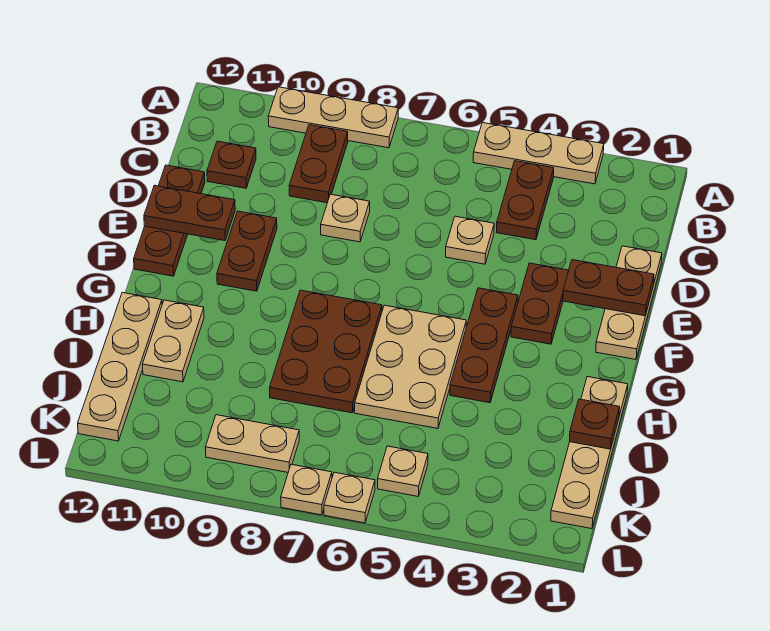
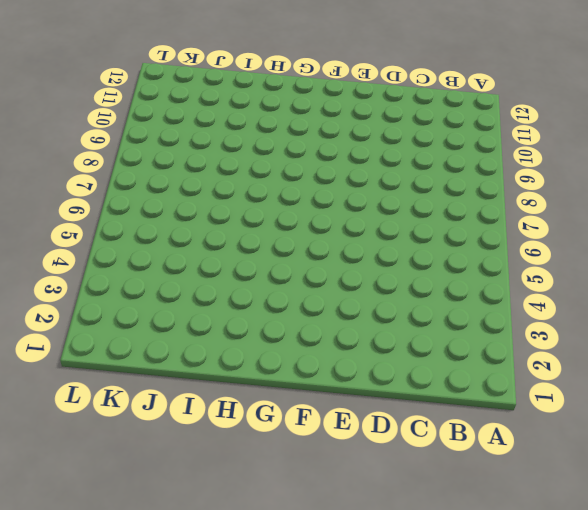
none -> tan 1x3 plate [473,123,604,184]
none -> tan 1x3 plate [268,87,398,148]
none -> brown 1x2 plate [496,161,554,240]

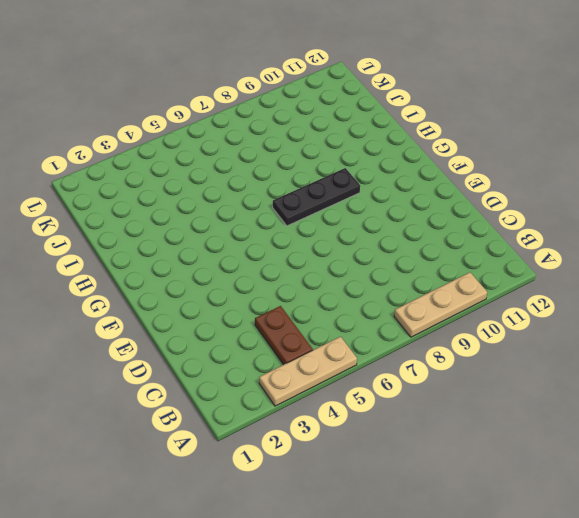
black 1x3 plate [273,168,360,226] -> brown 2x3 plate [270,290,382,413]
none -> brown 1x2 plate [289,125,348,203]
none -> brown 1x1 plate [207,141,256,188]
none -> tan 1x3 plate [596,246,662,359]

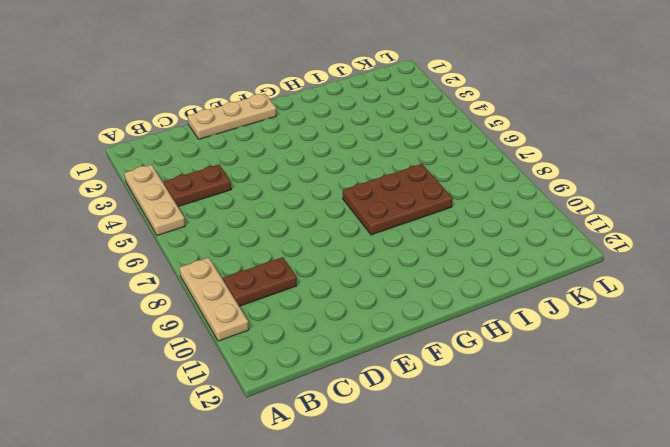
none -> brown 1x1 plate [207,141,256,188]
none -> tan 1x1 plate [446,216,494,264]
none -> tan 1x1 plate [321,194,370,242]

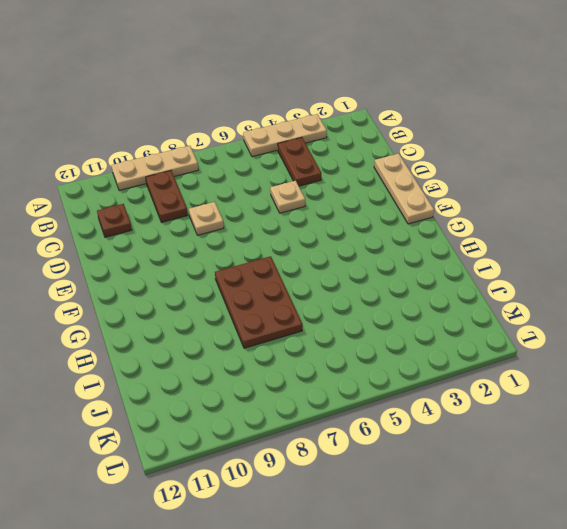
none -> brown 1x3 plate [134,165,205,276]
none -> brown 1x2 plate [511,263,569,344]
none -> brown 1x2 plate [217,211,277,291]

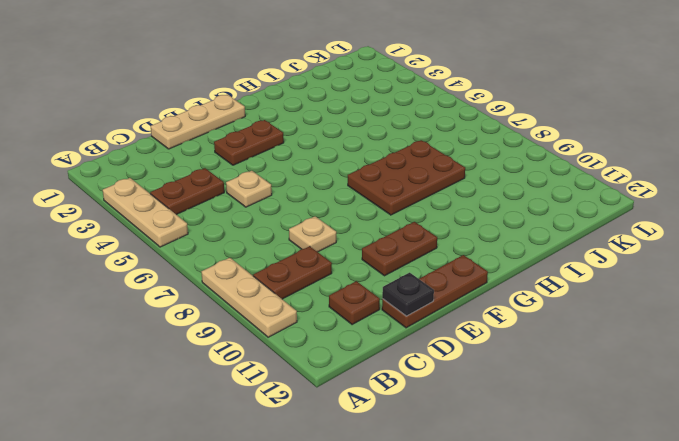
black 1x1 plate [382,273,434,316] -> none
none -> brown 1x3 plate [450,288,518,403]
none -> tan 2x3 plate [355,305,466,428]
none -> tan 1x4 plate [551,377,628,529]

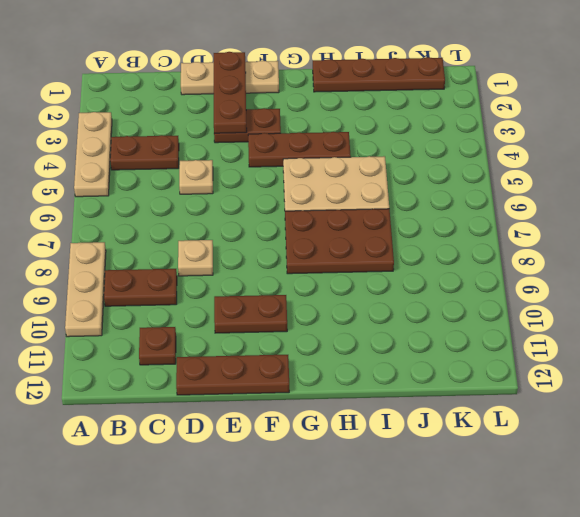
brown 1x3 plate [214,52,247,133] -> brown 1x2 plate [563,260,654,316]
brown 1x4 plate [313,57,445,92] -> tan 1x4 plate [551,377,628,529]
none -> tan 1x2 plate [142,300,204,382]
none -> tan 1x4 plate [78,293,162,441]
none -> tan 1x1 plate [378,446,428,496]

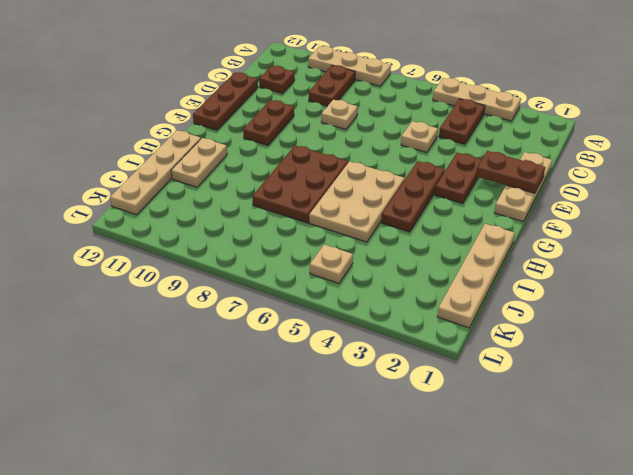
none -> tan 1x2 plate [206,415,299,472]
none -> tan 1x1 plate [324,472,375,523]
none -> tan 1x1 plate [281,464,332,515]

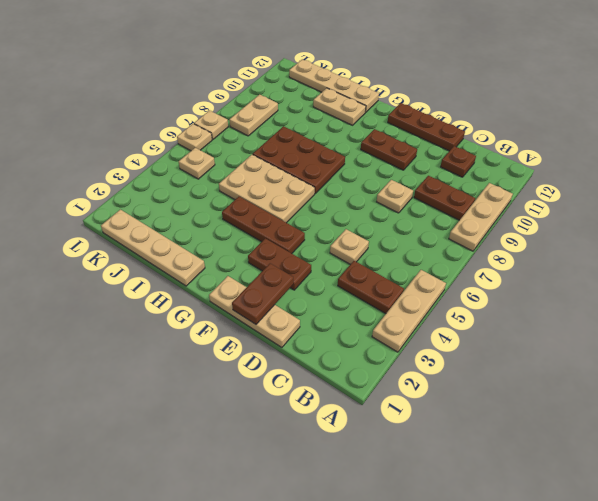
none -> brown 1x2 plate [144,185,235,241]
none -> brown 1x1 plate [570,399,620,449]

